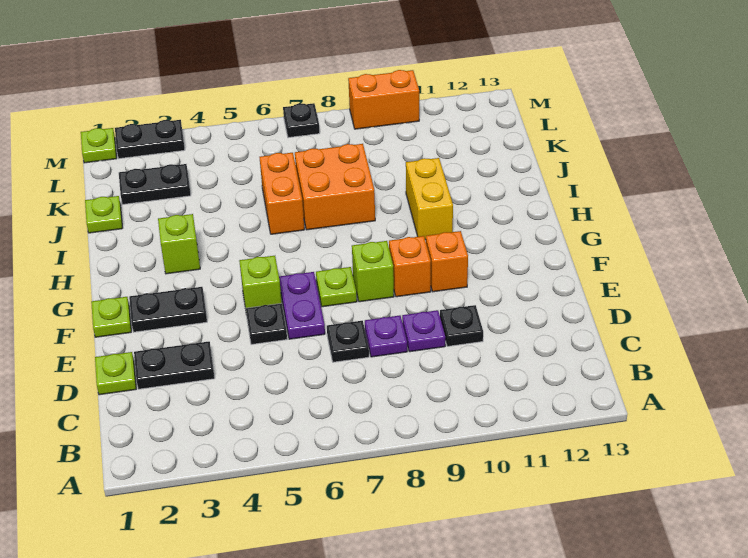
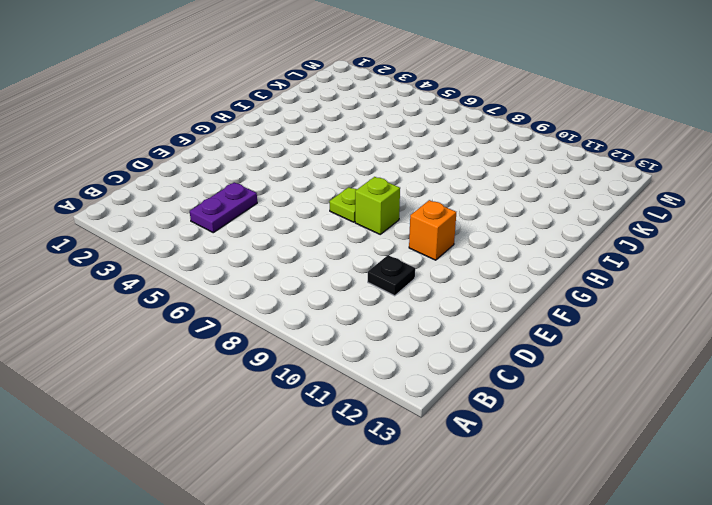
purple 1x2 plate [190,182,257,233] -> purple 1x2 plate moved to [279,272,325,339]
none -> lime 1x1 plate [95,352,136,395]
none -> black 1x2 plate [134,342,215,389]
none -> black 1x1 plate [327,321,369,362]

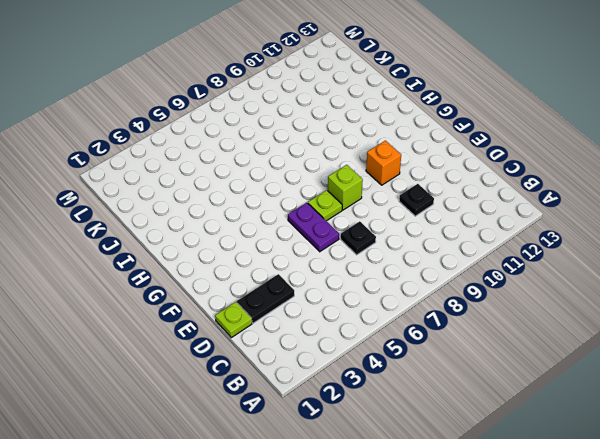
none -> purple 1x1 plate [365,315,407,357]
none -> purple 1x1 plate [402,310,445,352]
none -> black 1x1 plate [246,303,287,344]

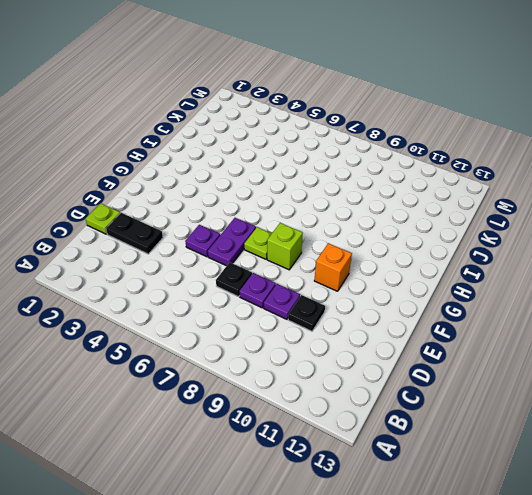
purple 1x1 plate [185,225,220,257] -> black 1x1 plate [246,303,287,344]
none -> lime 1x1 plate [91,297,131,337]
none -> black 1x2 plate [129,287,207,332]
none -> lime 1x1 brick [239,256,282,309]

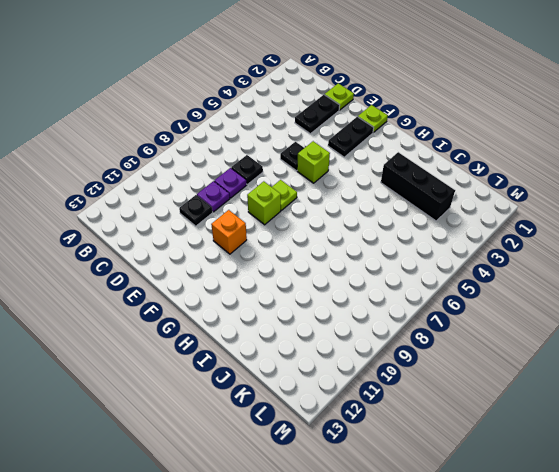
black 1x3 brick [381,152,455,221] -> black 1x2 plate [119,164,191,204]
none -> purple 1x2 plate [279,272,325,339]
none -> orange 1x1 brick [389,236,431,297]
none -> lime 1x1 brick [158,214,200,274]

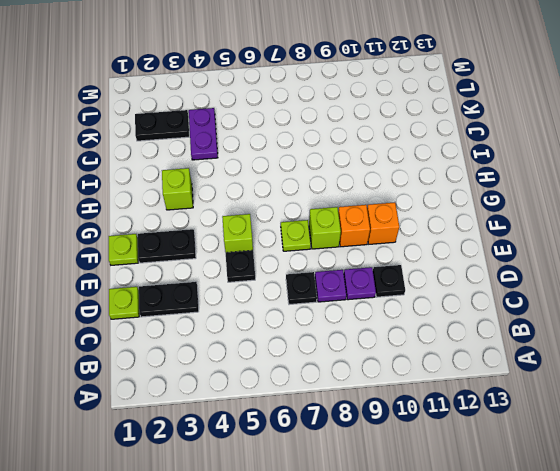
purple 1x2 plate [189,108,218,160] -> purple 1x2 plate moved to [279,272,325,339]
none -> yellow 1x2 brick [406,158,453,240]
none -> orange 1x2 brick [259,153,304,234]
none -> orange 2x2 brick [295,144,375,230]

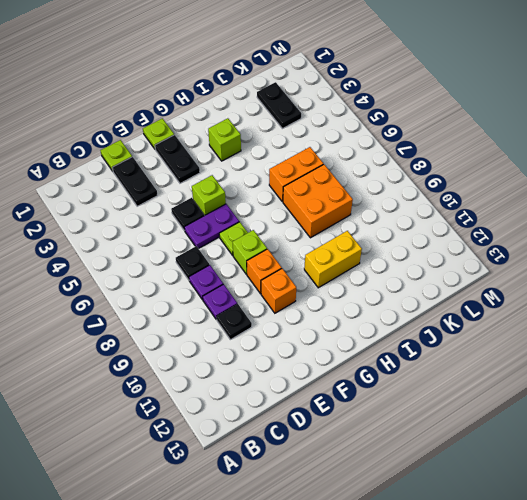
none -> lime 1x1 plate [85,196,122,233]
none -> lime 1x1 plate [81,128,117,163]
none -> black 1x2 plate [115,120,185,159]

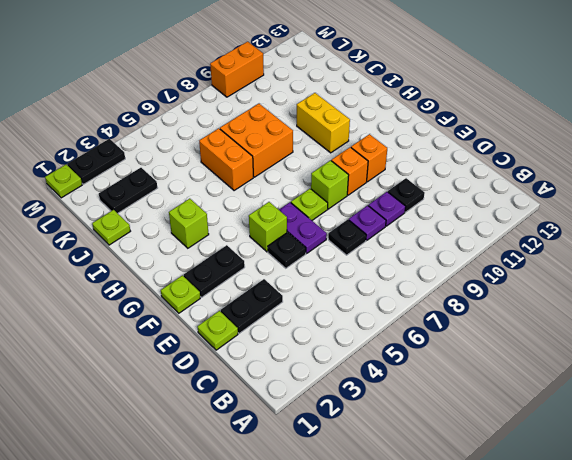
none -> black 1x1 plate [283,103,320,138]

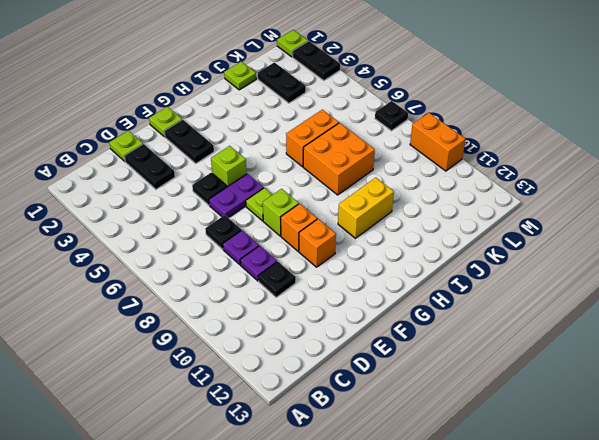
none -> lime 1x1 brick [158,214,200,274]

